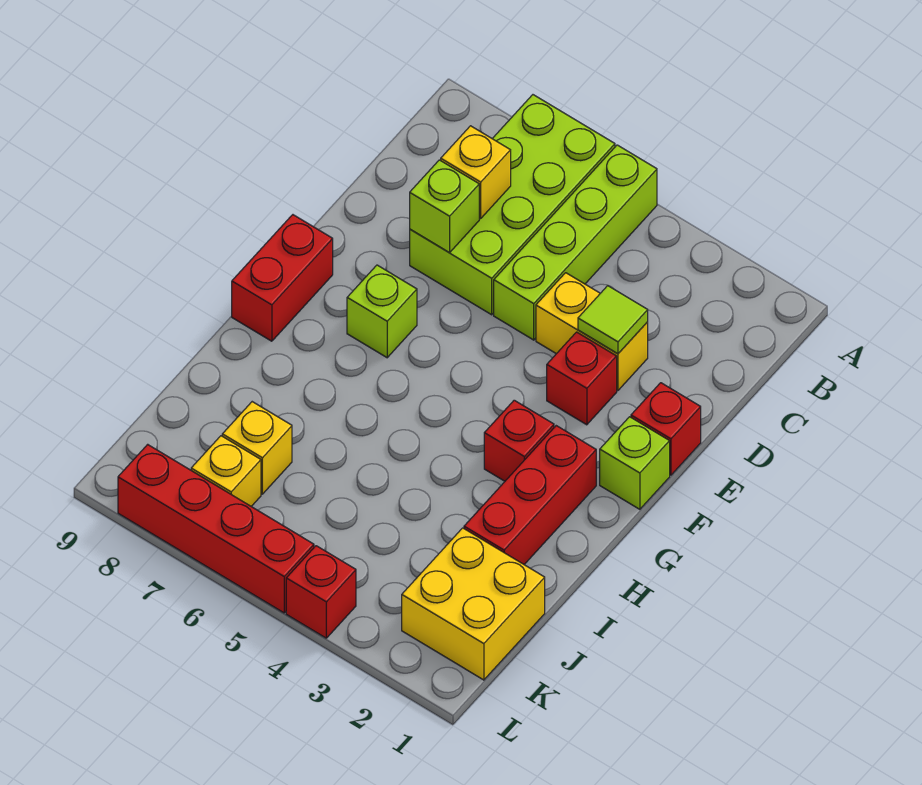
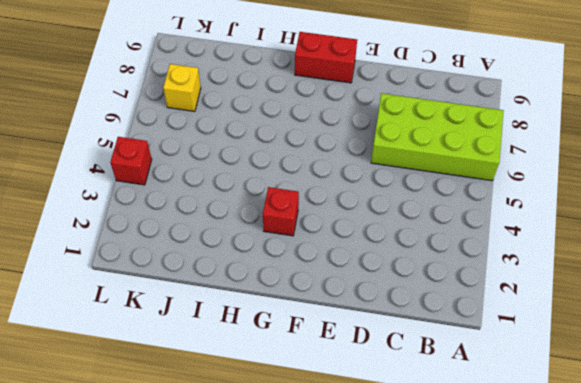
none -> lime 1x4 brick [494,145,657,340]
none -> yellow 1x2 brick [536,273,648,390]
none -> red 1x1 brick [631,383,701,475]

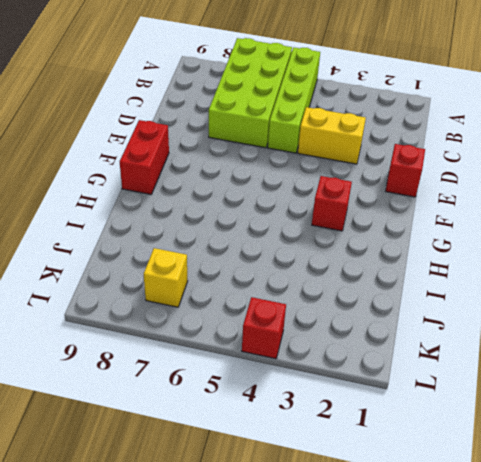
none -> red 1x1 brick [547,332,617,425]
none -> lime 1x1 brick [600,417,670,509]
none -> lime 1x1 brick [347,265,417,358]

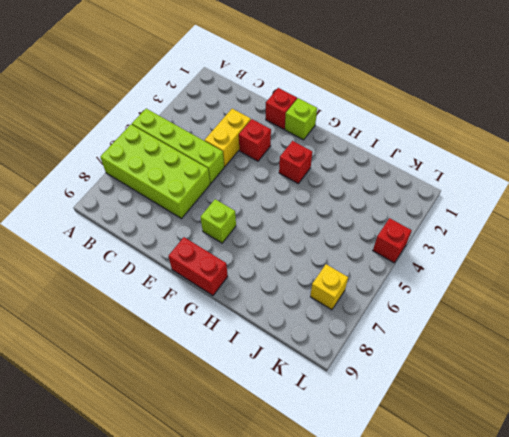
none -> red 1x3 brick [464,426,596,564]
none -> yellow 2x2 brick [402,528,545,680]
none -> yellow 1x1 brick [222,402,292,494]

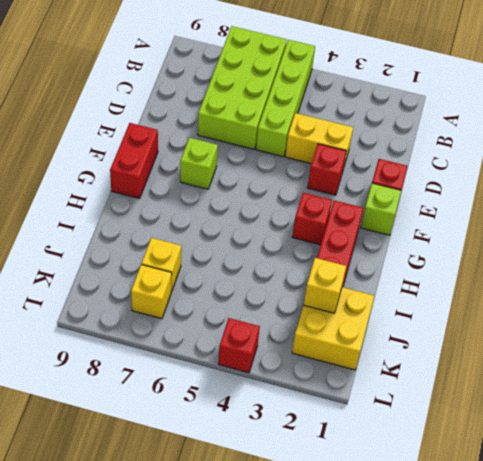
yellow 1x1 brick [303,258,346,313] -> yellow 1x1 brick moved to [441,126,511,218]
none -> red 1x4 brick [118,444,314,613]
none -> lime 1x1 tile [578,286,648,354]
none -> lime 1x1 brick [410,160,479,253]

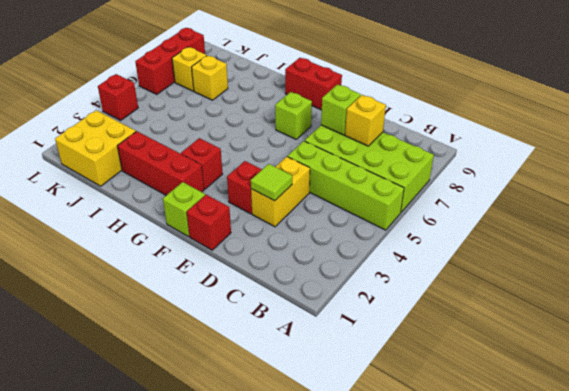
red 1x3 brick [135,28,205,94] -> red 1x4 brick [118,444,314,613]

